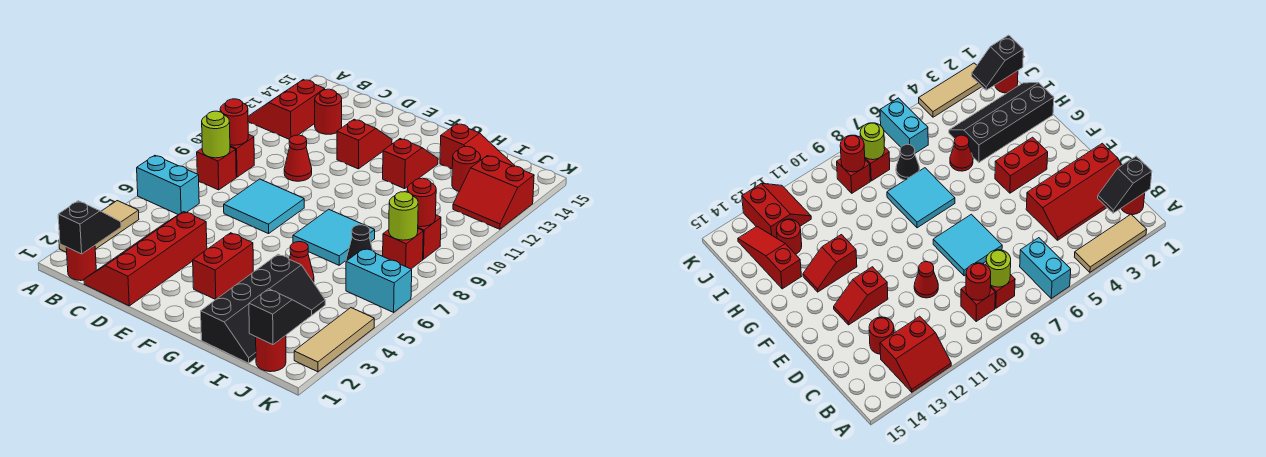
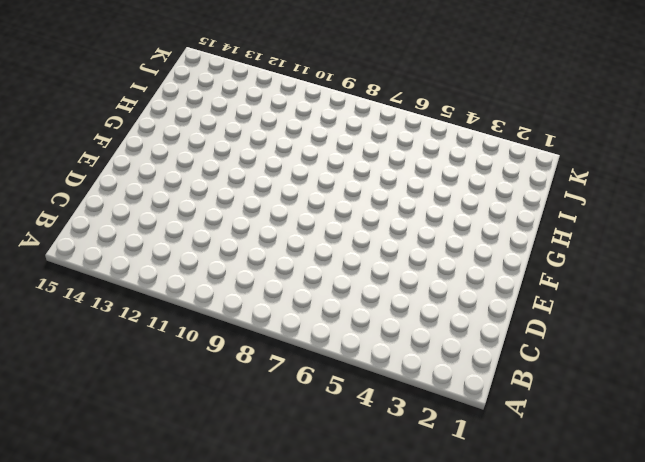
none -> tan 1x3 tile [59,201,139,252]
none -> cyan 1x2 brick [137,155,199,215]
none -> red 2x2 slope [248,80,325,139]
none -> red 1x1 round brick [66,245,96,281]

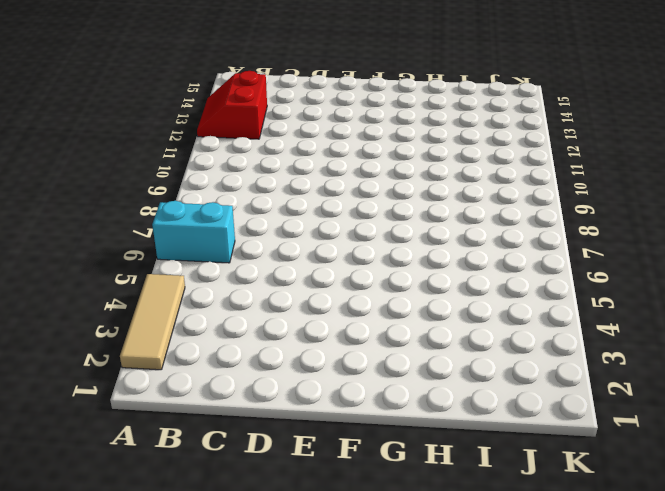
none -> red 1x1 round brick [66,245,96,281]
none -> red 1x1 brick [197,147,236,190]
none -> red 1x1 brick [230,134,254,177]
none -> red 2x4 slope [84,212,207,306]

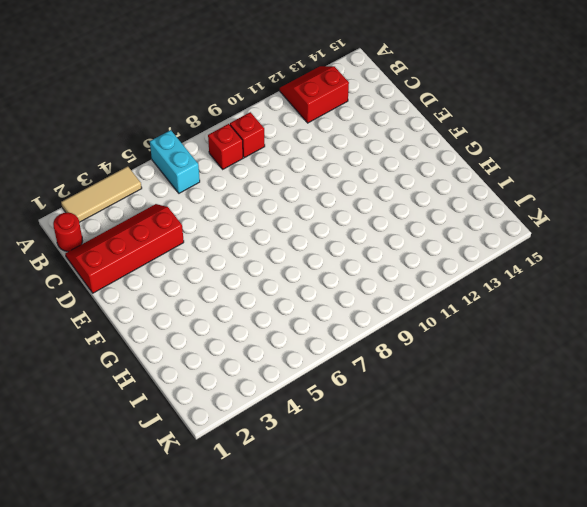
none -> red 1x1 round brick [315,89,342,134]
none -> cyan 2x2 tile [224,179,304,234]
none -> red 1x1 cone [284,135,312,181]
none -> red 1x2 slope [337,119,392,169]

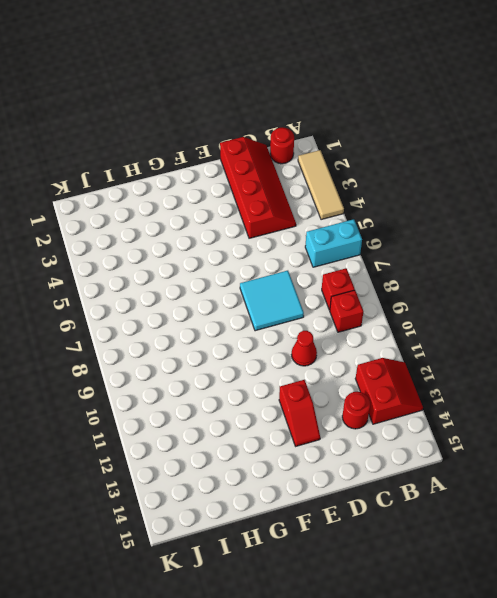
none -> red 1x2 brick [193,233,253,300]
none -> cyan 2x2 tile [293,209,375,265]
none -> red 1x2 slope [383,139,438,189]
none -> black 2x4 slope [201,254,325,363]

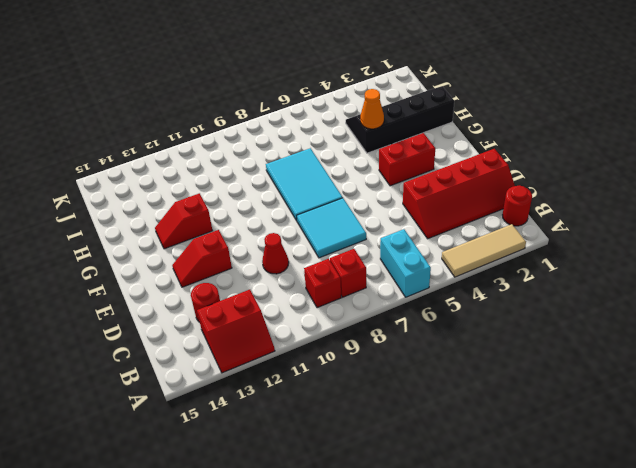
cyan 2x3 tile [266,148,343,221] -> cyan 2x2 tile [293,209,375,265]
orange 1x1 cone [360,89,384,129] -> none
none -> red 1x1 cone [290,242,314,282]
none -> red 1x3 slope [440,124,515,169]
none -> black 1x1 cone [346,225,373,261]
none -> red 1x1 round brick [452,146,481,191]

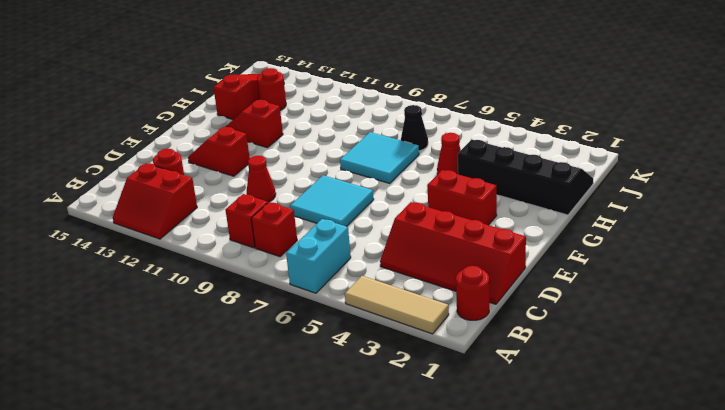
none -> red 1x1 round brick [256,335,286,372]
none -> cyan 1x2 brick [346,248,412,312]
none -> red 1x1 brick [383,229,423,269]
none -> red 1x1 brick [418,215,441,259]

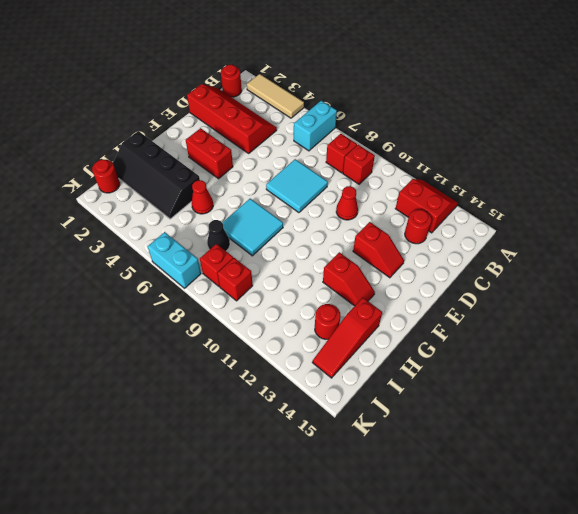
cyan 1x2 brick [148,232,201,288] -> cyan 1x2 brick turned to [346,248,412,312]
none -> red 2x2 slope [453,156,534,229]
none -> tan 1x3 tile [294,308,374,372]
none -> black 1x2 slope [58,201,121,254]
none -> lime 1x1 round brick [202,111,230,158]

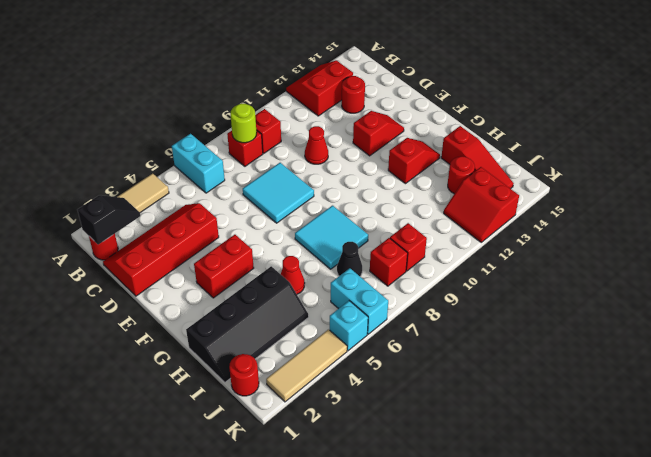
cyan 1x1 brick [330,301,368,351] -> none
none -> red 1x1 round brick [220,99,248,145]
none -> black 1x2 slope [249,289,312,345]
none -> lime 1x1 round brick [389,192,418,240]
none -> red 1x1 round brick [407,178,436,227]

